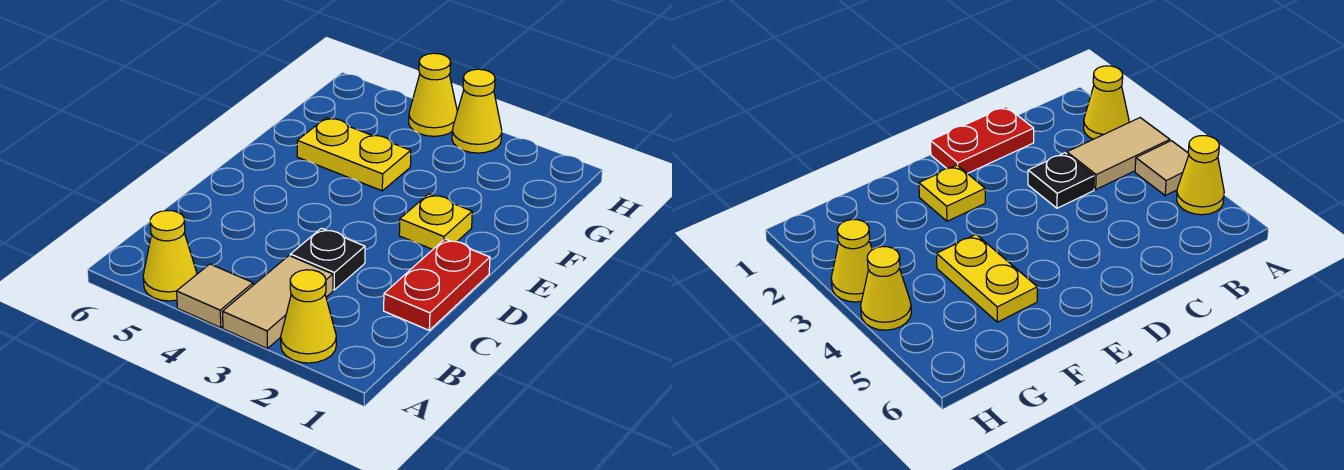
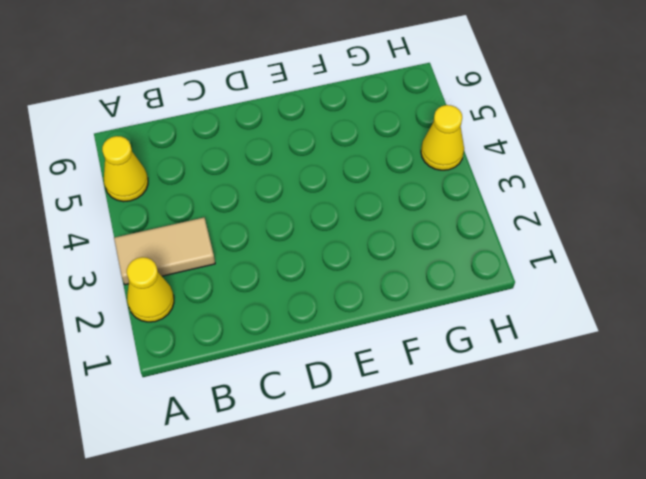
none -> tan 1x1 tile [177,264,253,328]
none -> red 1x2 plate [384,239,490,330]

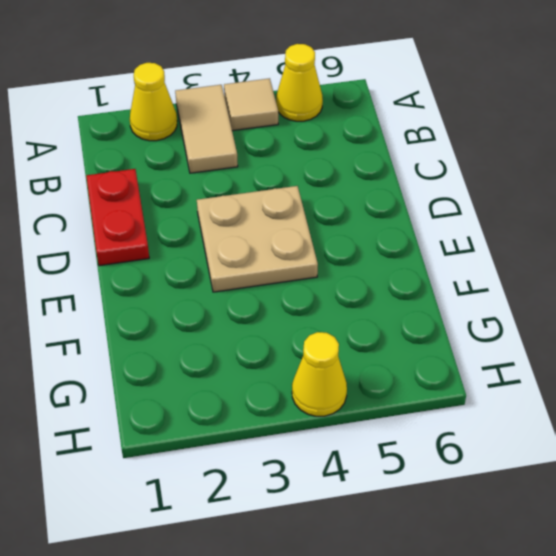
tan 2x2 plate [197,186,318,292] -> none
none -> black 1x1 plate [290,228,365,290]
none -> yellow 1x1 plate [399,194,472,249]

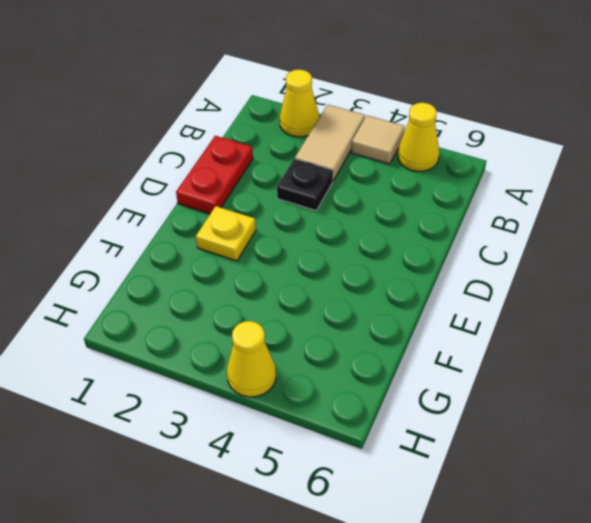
none -> yellow 1x2 plate [297,118,411,191]
none -> yellow 1x1 cone [452,69,502,153]

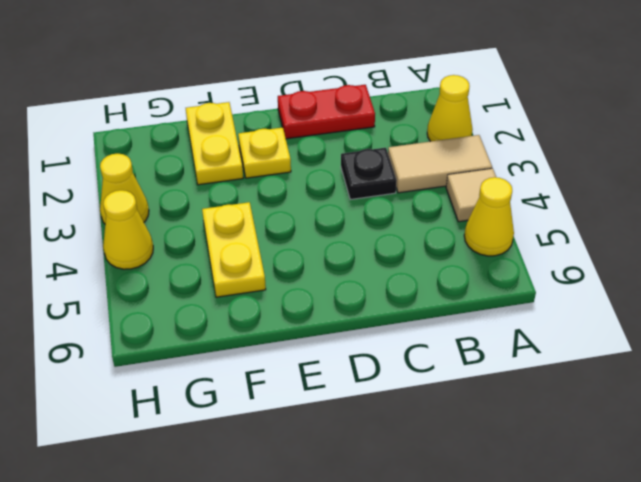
yellow 1x2 plate [186,102,243,185] -> none

